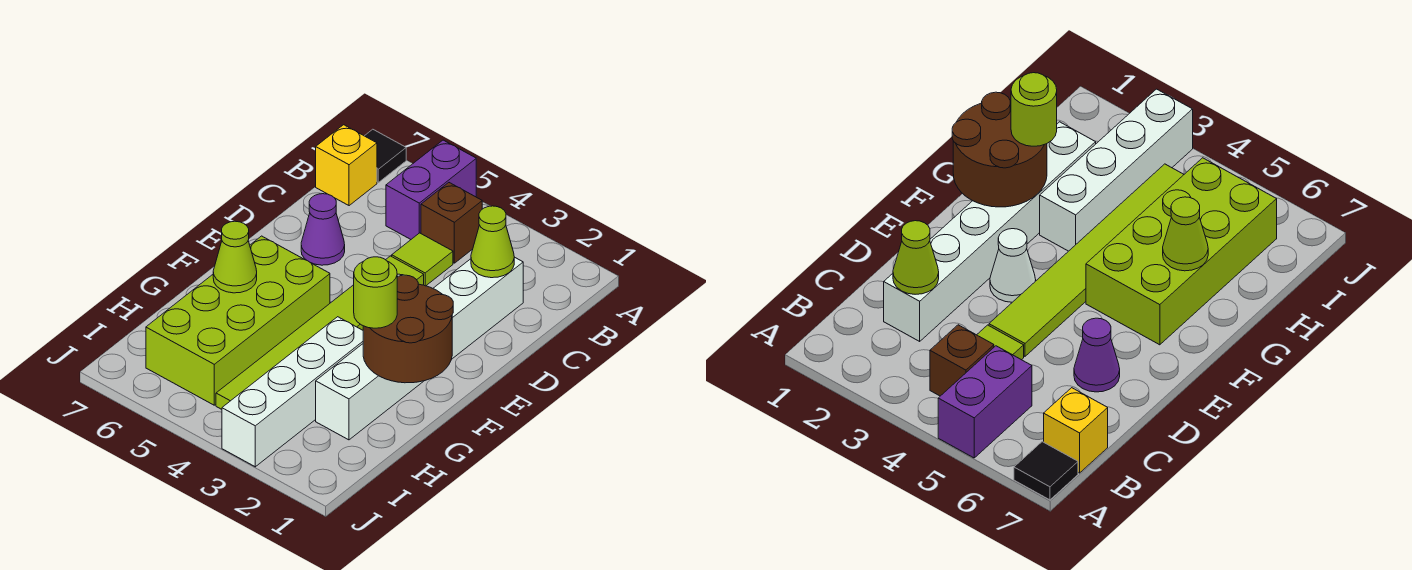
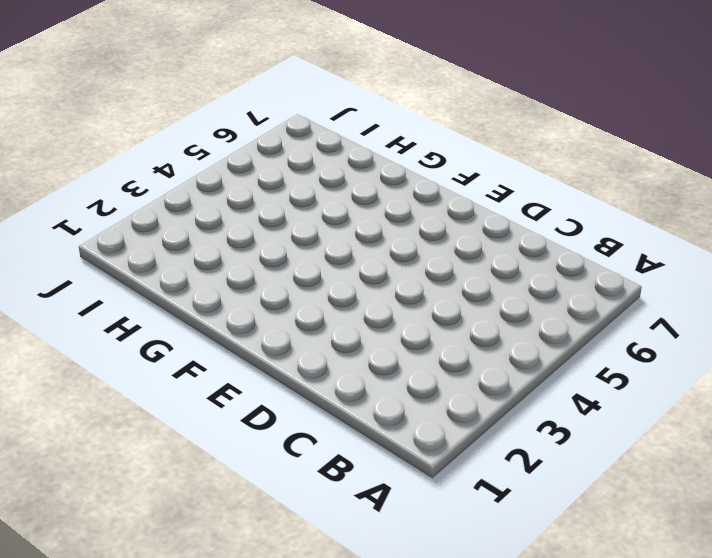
none -> purple 1x2 brick [386,140,476,239]
none -> black 1x1 tile [365,129,406,182]
none -> brown 1x1 brick [421,183,482,263]

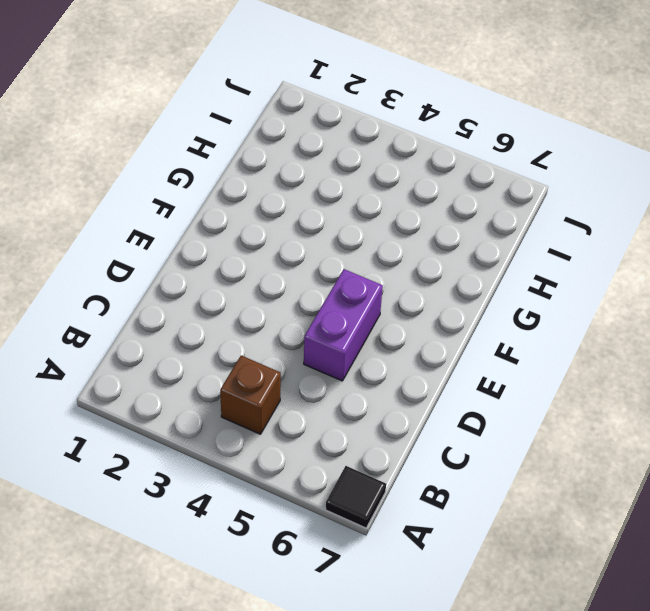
purple 1x2 brick [304,269,383,381] -> purple 1x2 brick moved to [386,140,476,239]
none -> yellow 1x1 brick [316,125,377,206]
none -> white 1x6 brick [316,257,523,440]
none -> lime 1x1 tile [392,233,453,286]

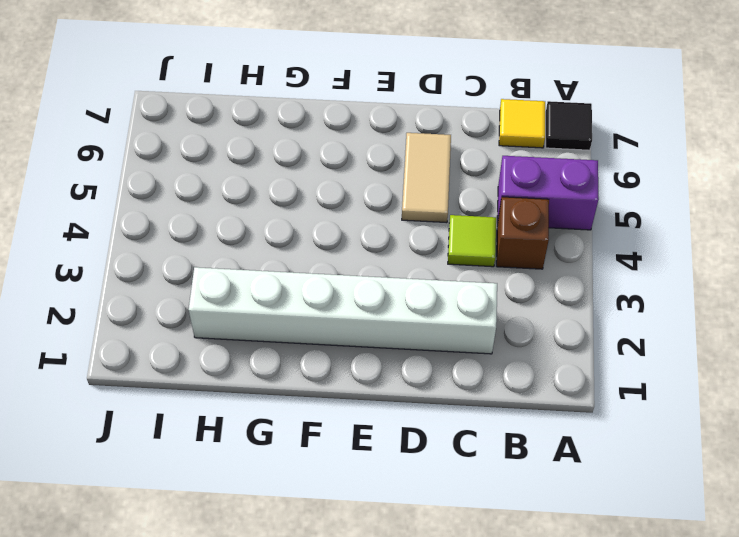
yellow 1x1 tile [499,99,545,148] -> yellow 1x1 brick [316,125,377,206]
tan 1x2 tile [402,133,451,223] -> purple 1x1 cone [301,194,345,265]
none -> lime 1x6 tile [216,256,424,409]
none -> white 1x1 cone [990,229,1036,302]
none -> lime 2x4 brick [146,236,330,405]

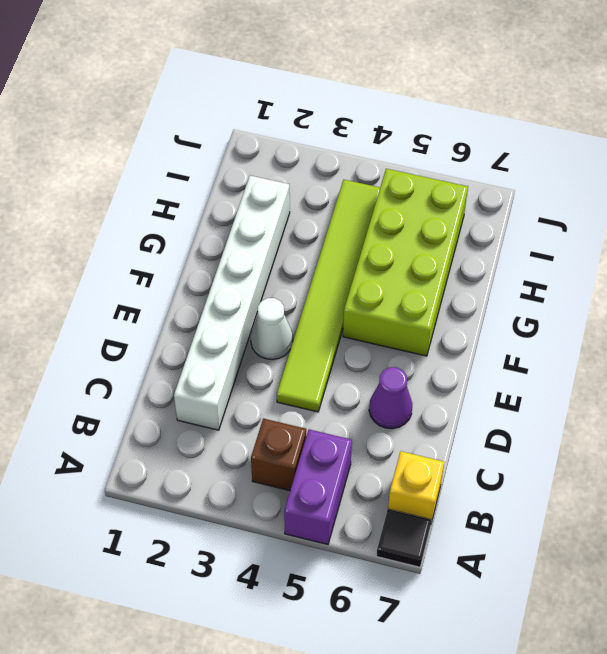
none -> lime 1x1 tile [392,233,453,286]
none -> white 1x4 brick [222,317,363,467]
none -> lime 1x1 cone [471,206,514,278]

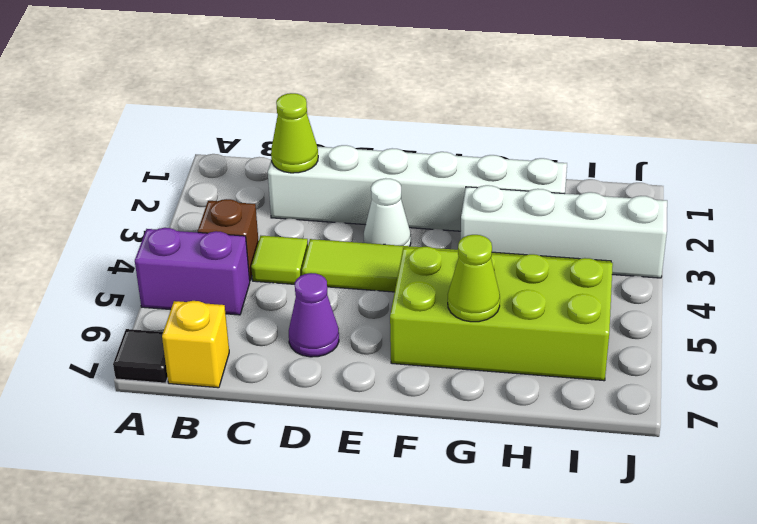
none -> brown 2x2 round brick [363,275,453,383]
none -> lime 1x1 round brick [354,257,397,328]

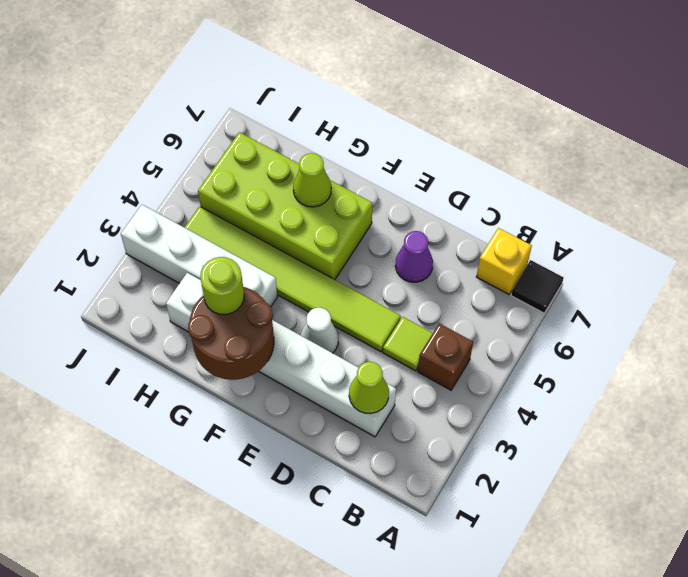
none -> purple 1x2 brick [386,140,476,239]

